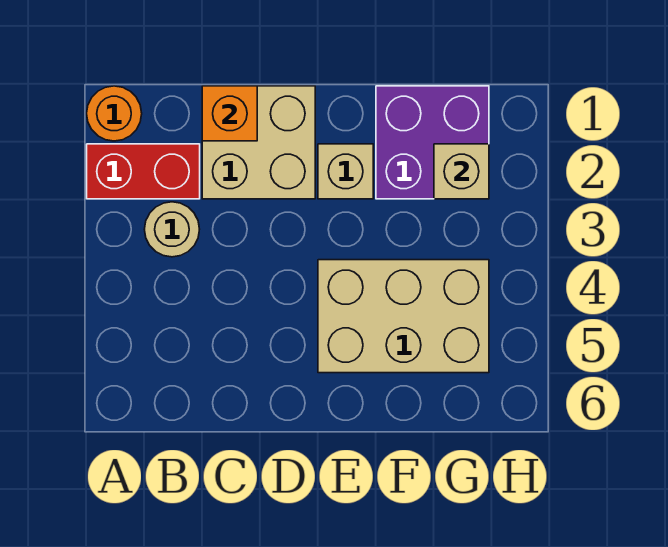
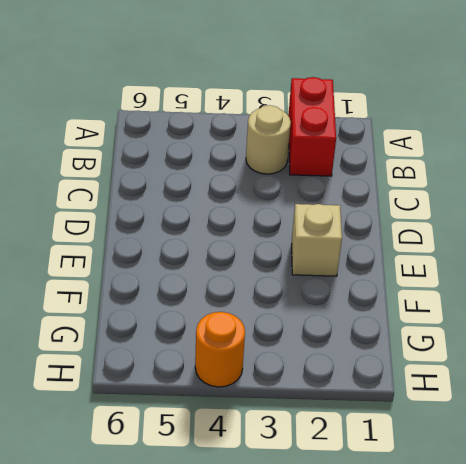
orange 1x1 round brick [195,312,245,387] -> orange 1x1 round brick moved to [87,86,142,141]
none -> tan 2x2 brick [202,86,315,199]
none -> tan 2x3 brick [318,260,489,373]

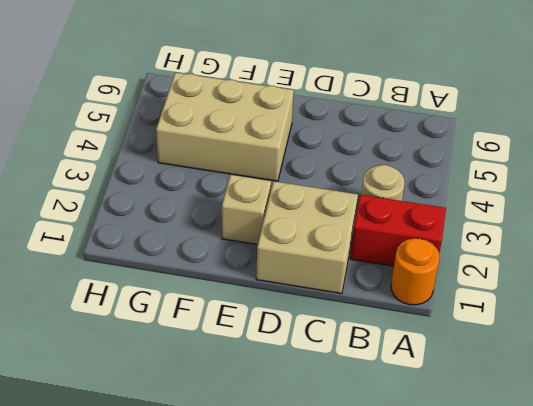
none -> purple 2x2 brick [376,86,489,199]
none -> orange 1x1 brick [202,86,257,141]

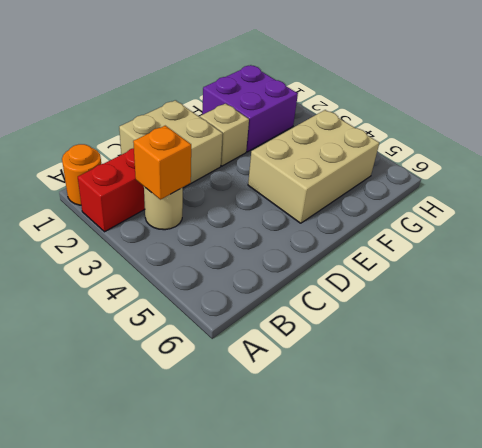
orange 1x1 brick [133,126,191,200] -> orange 1x1 brick moved to [202,86,257,141]
none -> tan 1x1 brick [434,144,489,199]

